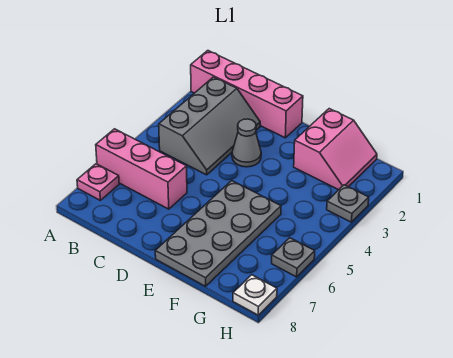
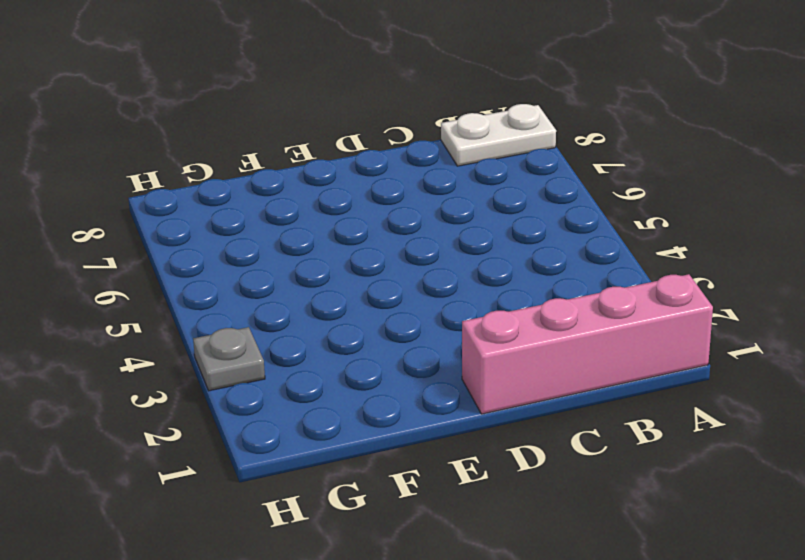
white 1x2 plate [441,104,556,166] -> none
none -> pink 1x3 brick [96,129,187,209]
none -> pink 1x1 plate [77,164,119,200]

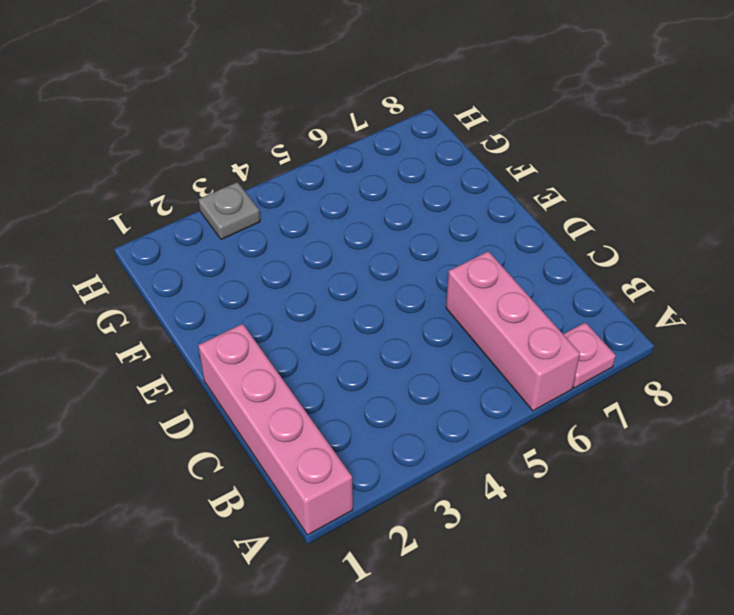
none -> grey 2x3 slope [159,77,260,175]
none -> grey 1x1 cone [232,119,261,167]

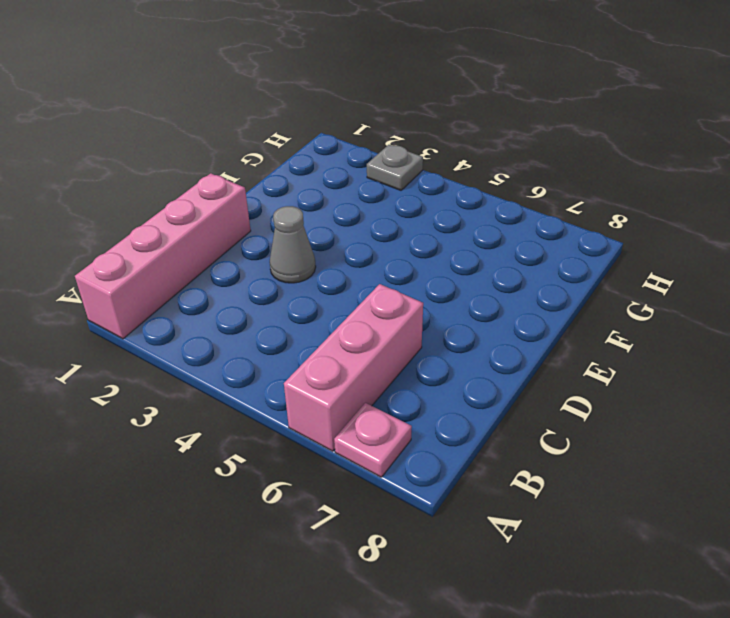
none -> grey 2x3 slope [159,77,260,175]
none -> grey 2x4 plate [155,181,281,286]

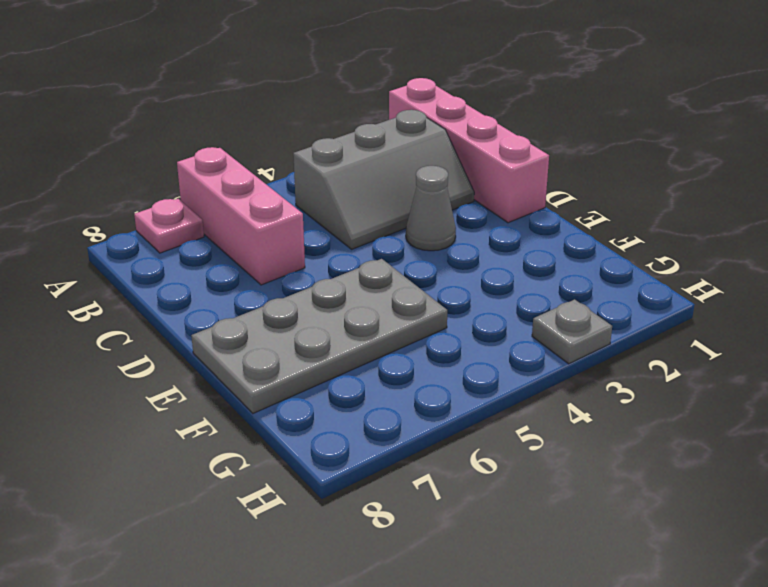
none -> pink 2x2 slope [294,109,377,190]
none -> grey 1x1 plate [272,238,315,277]

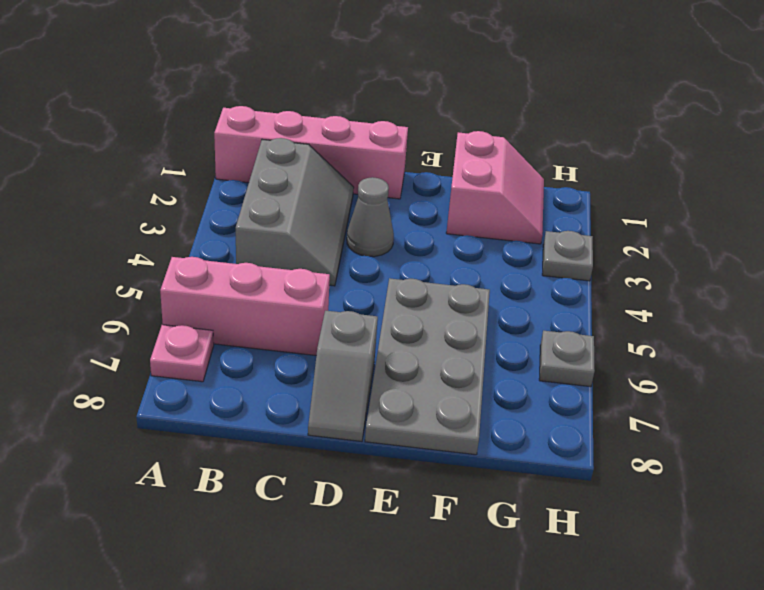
grey 1x2 slope [308,311,378,441] -> none
none -> white 1x1 plate [233,275,277,315]

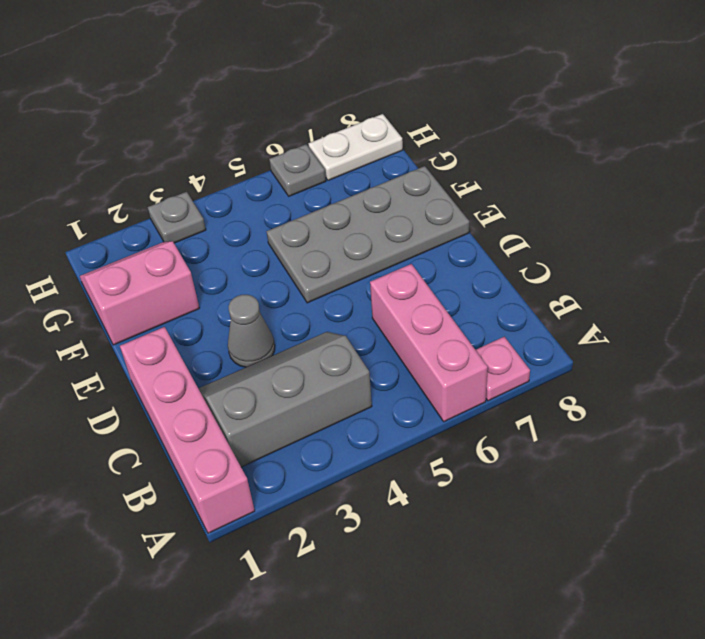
white 1x2 plate [308,114,403,180] -> white 1x1 plate [233,275,277,315]

